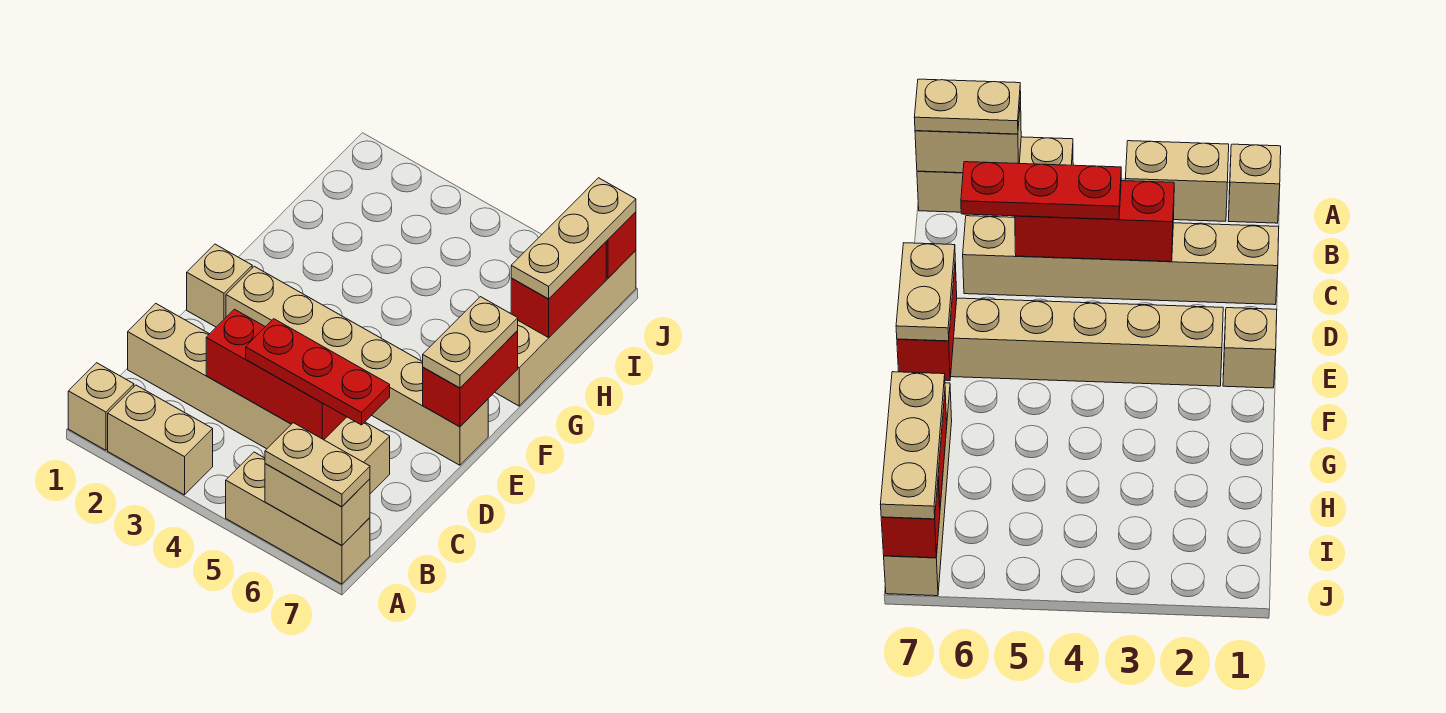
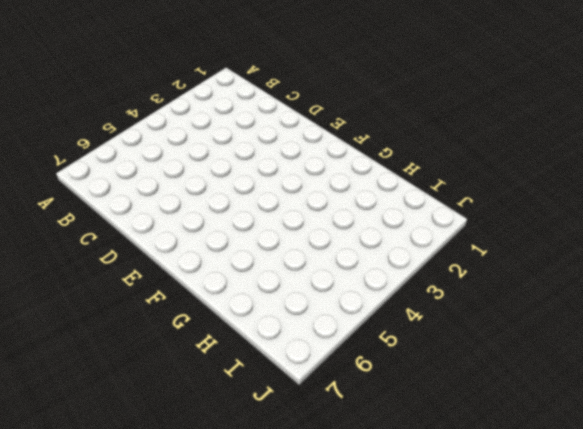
none -> tan 1x1 brick [68,363,134,450]
none -> tan 1x2 brick [108,385,213,495]
none -> tan 1x3 brick [226,452,370,584]

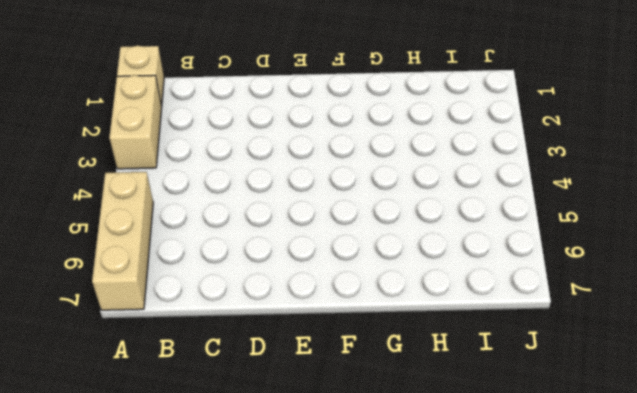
none -> tan 1x6 brick [128,303,390,494]
none -> tan 1x1 brick [187,244,252,327]
none -> tan 1x6 brick [226,266,488,465]

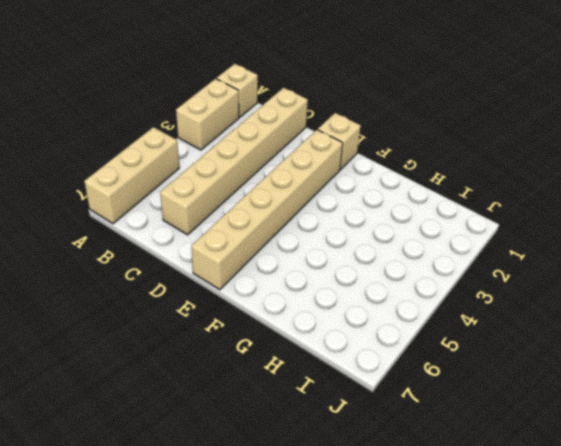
none -> tan 1x4 brick [495,251,636,406]
none -> tan 1x2 brick [265,464,370,546]
none -> red 1x3 brick [206,309,346,440]

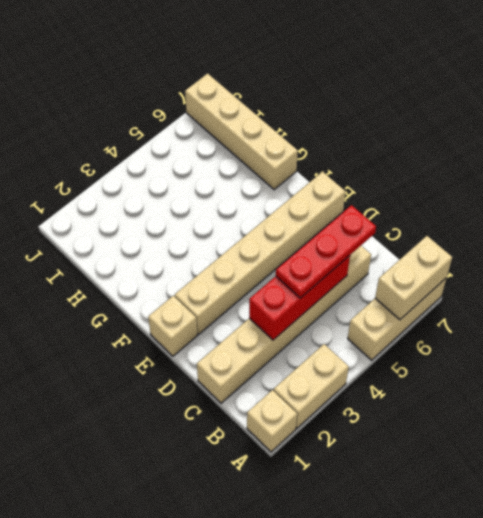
none -> red 1x2 brick [423,330,518,427]
none -> red 1x2 brick [511,242,606,338]
none -> red 1x1 brick [606,212,636,278]

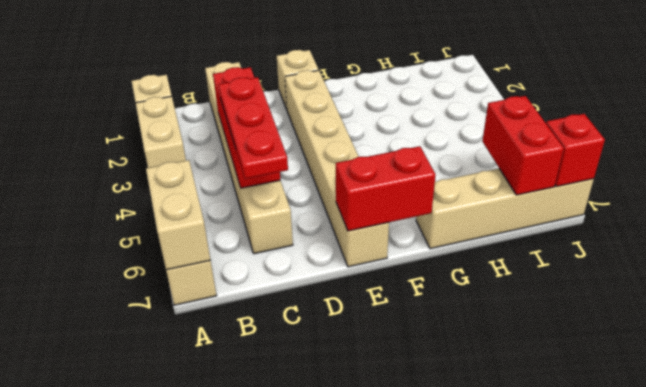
red 1x2 brick [482,96,564,195] -> red 1x2 brick turned to [511,242,606,338]
none -> tan 1x2 plate [265,423,370,507]
none -> tan 1x2 plate [423,297,518,388]
none -> tan 1x3 plate [511,178,636,299]

